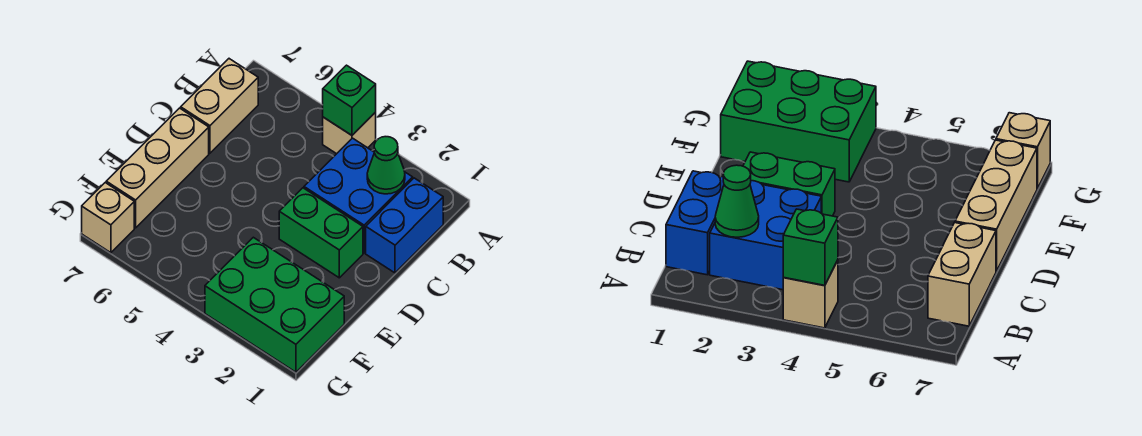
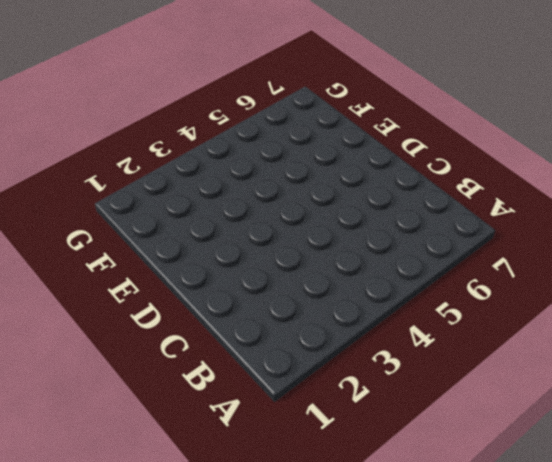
none -> tan 1x1 brick [323,112,376,154]
none -> blue 1x2 brick [366,178,443,273]

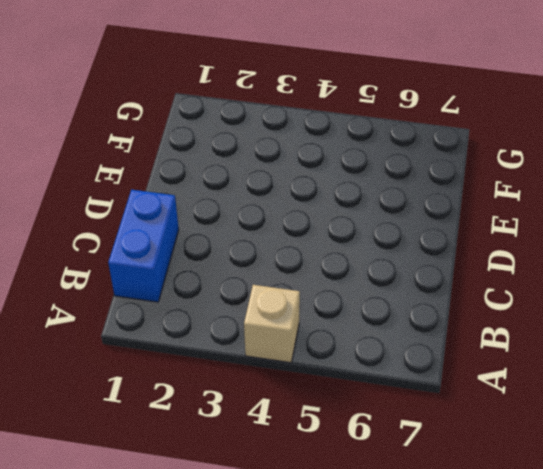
none -> blue 2x2 brick [304,138,413,253]
none -> tan 1x2 brick [181,59,258,153]

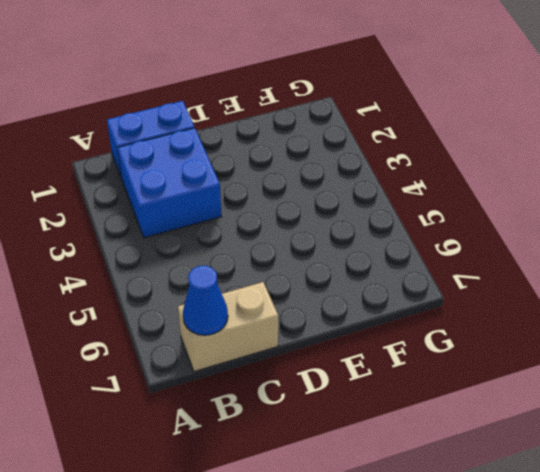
blue 1x1 cone [183,266,228,335] -> none
none -> tan 1x1 brick [323,112,376,154]
none -> green 1x2 brick [279,188,363,278]

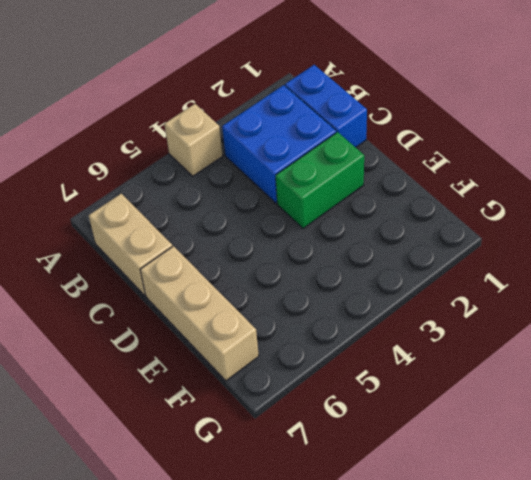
none -> green 2x3 brick [205,237,344,372]
none -> tan 1x1 brick [82,183,134,253]

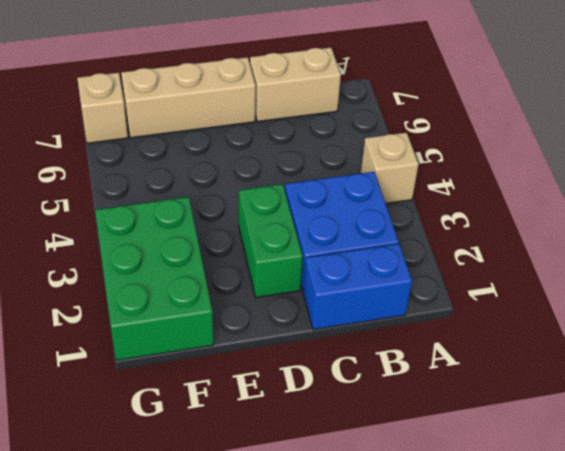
none -> green 1x1 brick [323,65,376,135]
none -> green 1x1 cone [367,137,405,194]

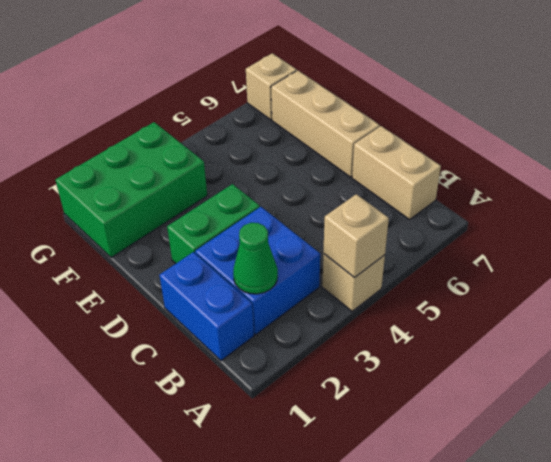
tan 1x1 brick [323,194,389,278] -> green 1x1 brick [323,65,376,135]

